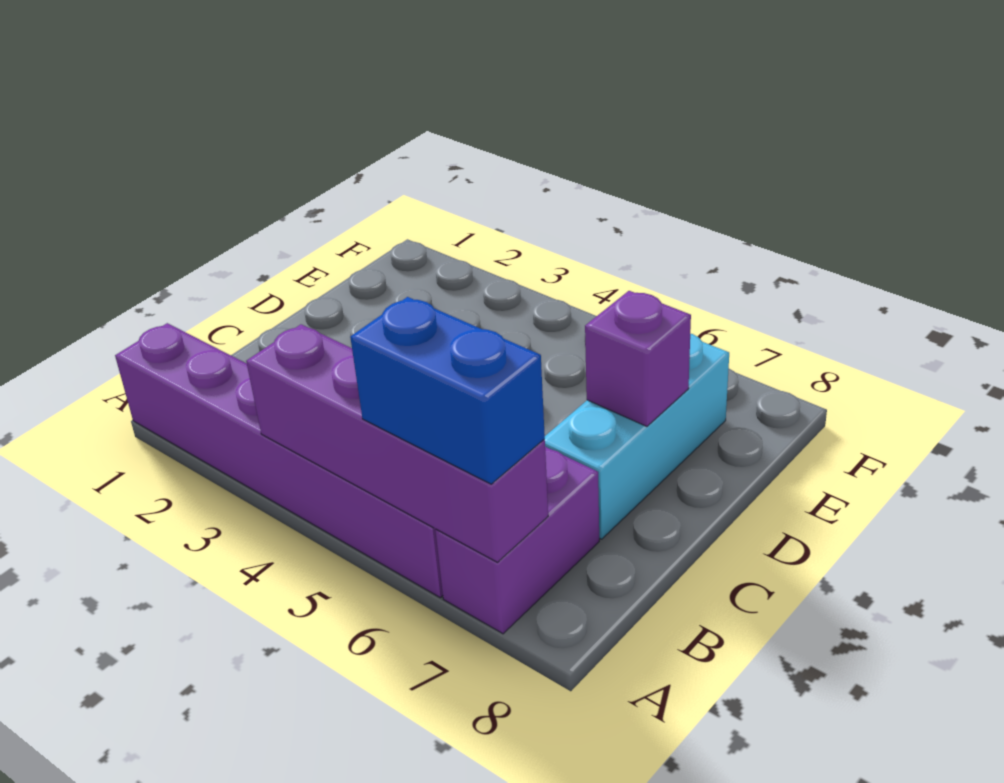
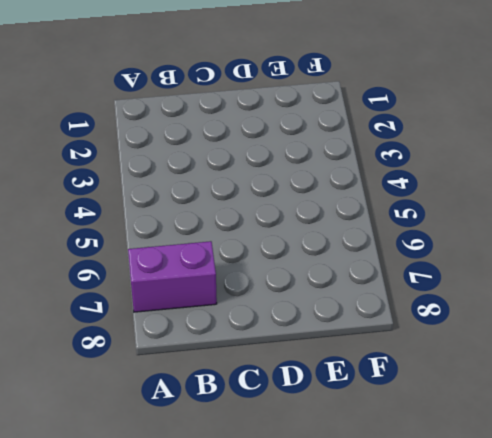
none -> purple 1x6 brick [115,323,443,598]
none -> cyan 1x3 brick [544,334,729,539]

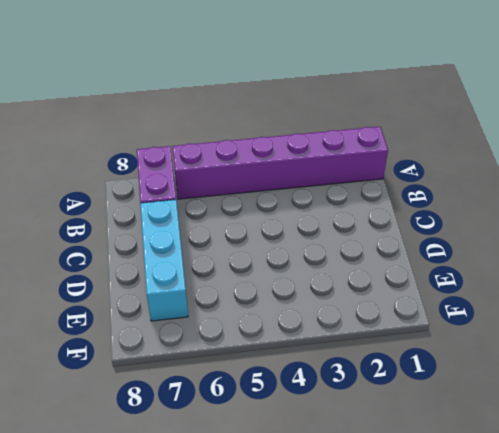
none -> purple 1x4 brick [246,324,548,562]
none -> purple 1x1 brick [585,291,691,426]

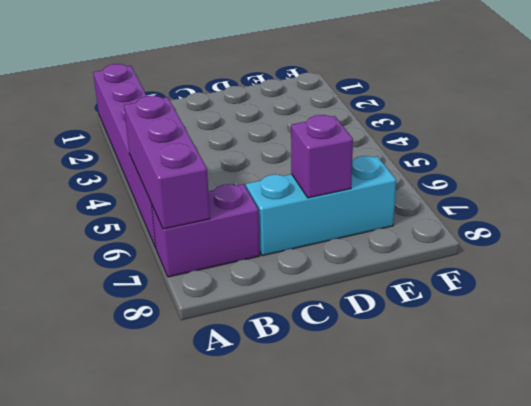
purple 1x3 brick [124,96,210,229] -> purple 1x4 brick [246,324,548,562]
none -> blue 1x2 brick [350,297,545,484]

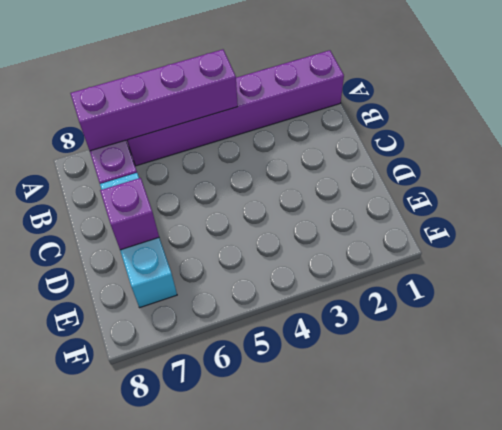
none -> blue 1x2 brick [350,297,545,484]

